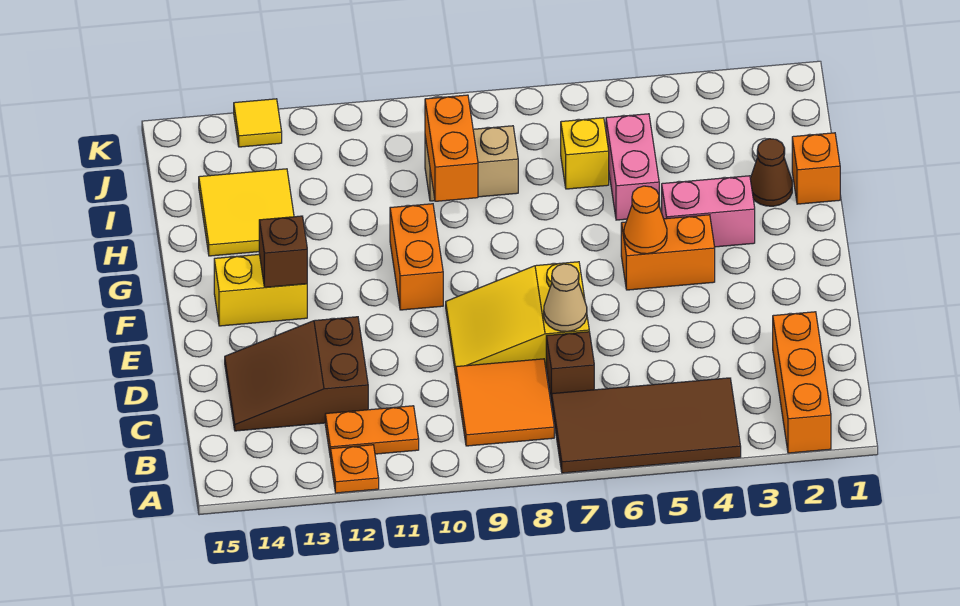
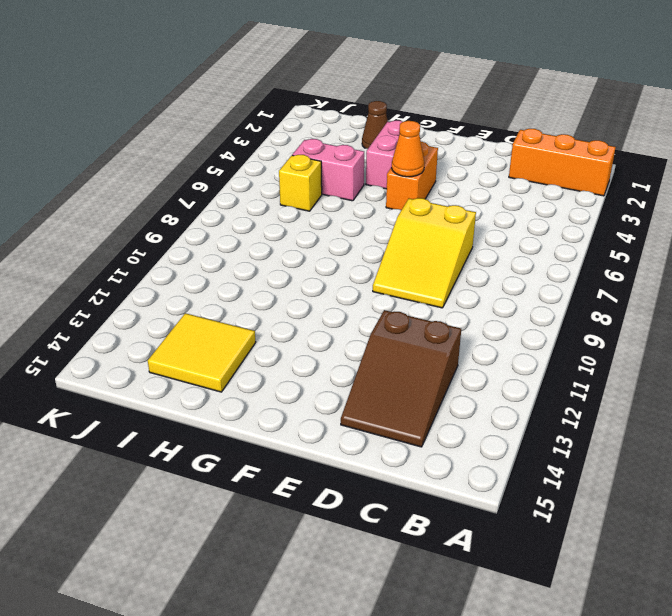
none -> brown 2x4 tile [552,378,741,473]
none -> orange 1x1 plate [331,445,379,493]
none -> orange 2x2 tile [456,359,554,446]

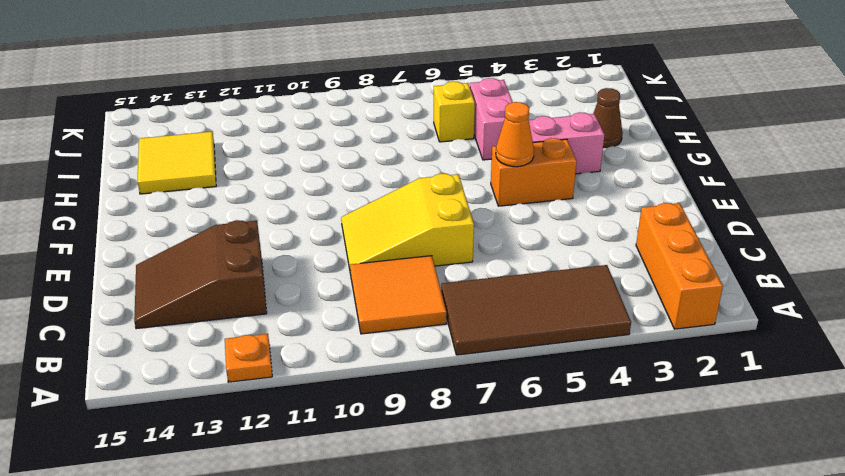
none -> orange 1x2 plate [325,406,419,458]
none -> brown 1x1 brick [546,332,594,403]
none -> orange 1x2 brick [390,204,443,310]

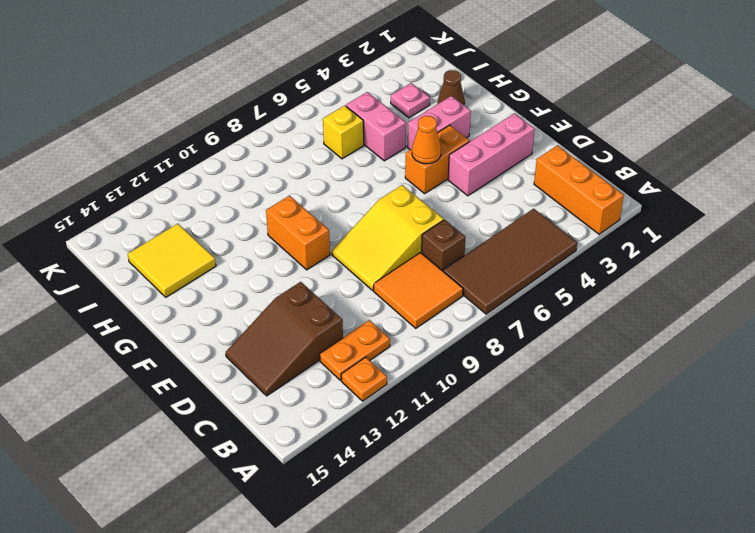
pink 1x3 brick [448,113,535,196] -> none
pink 1x1 plate [391,83,430,118] -> none
none -> yellow 1x2 brick [214,254,307,326]
none -> orange 1x1 brick [792,133,840,204]
none -> tan 1x2 brick [425,126,518,201]

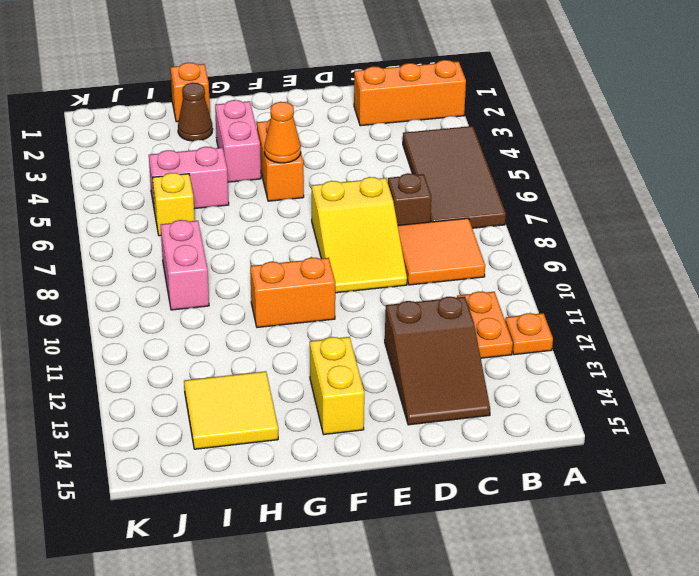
pink 1x2 brick [161,220,209,310] -> tan 1x2 brick [425,126,518,201]
none -> yellow 1x1 tile [234,99,282,147]
none -> tan 1x1 cone [544,264,587,332]
none -> brown 1x1 brick [259,216,307,287]

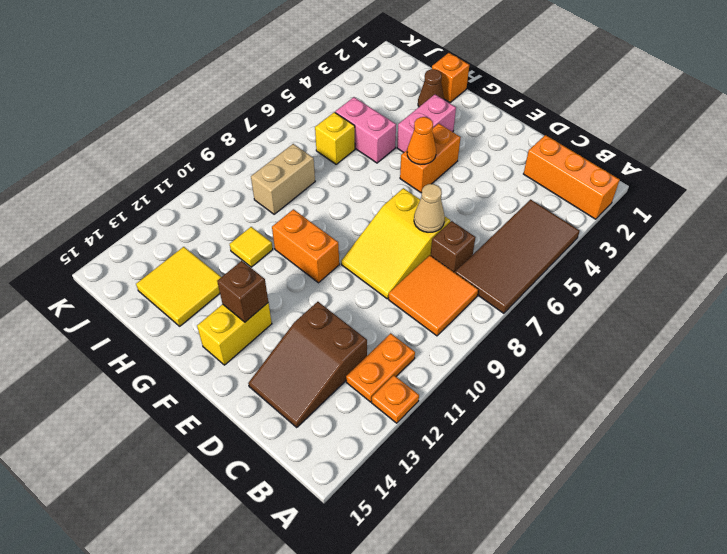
yellow 1x1 tile [230,227,273,267] -> yellow 1x1 tile moved to [234,99,282,147]
none -> orange 1x2 brick [425,95,478,201]

